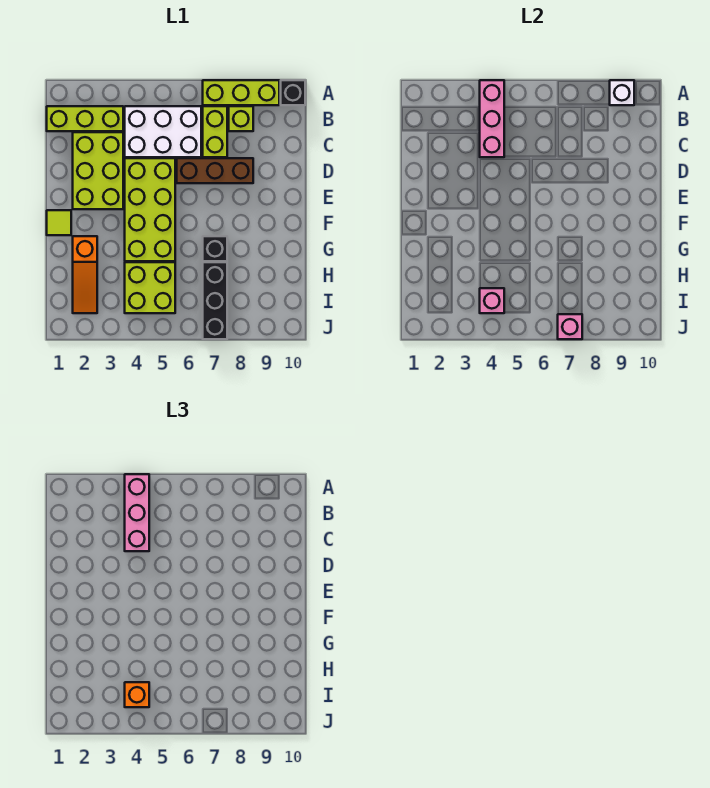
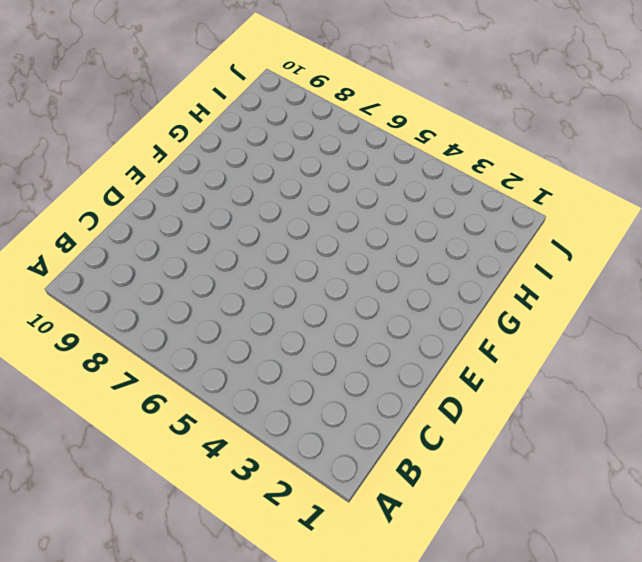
none -> lime 1x3 brick [203,80,279,105]
none -> black 1x1 brick [281,80,305,105]
none -> lime 1x3 brick [47,106,123,131]

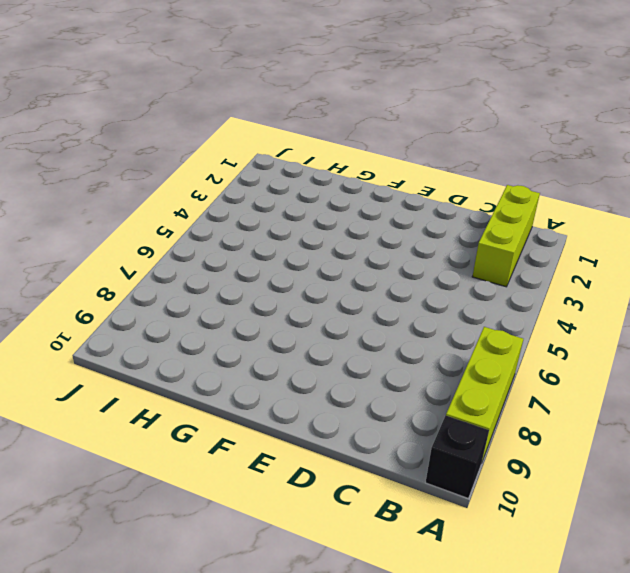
none -> white 2x3 brick [125,106,201,157]
none -> lime 1x2 brick [203,106,227,157]
none -> lime 1x1 brick [229,106,253,131]

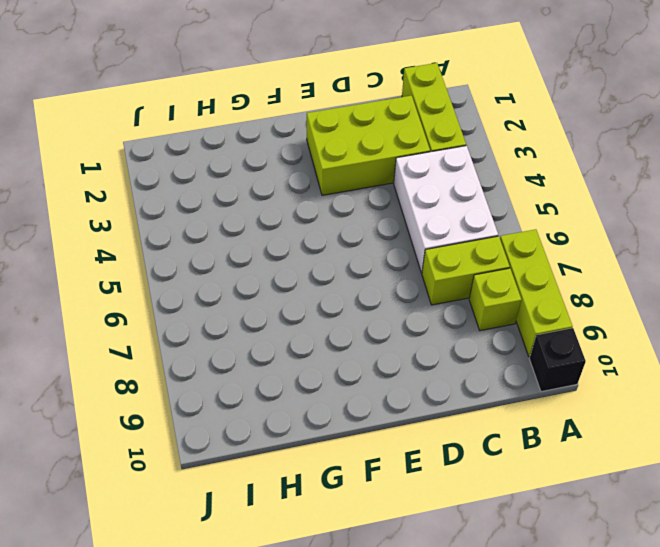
none -> lime 2x4 brick [125,158,175,261]
none -> brown 1x3 brick [177,158,253,183]
none -> lime 1x1 tile [47,210,71,235]

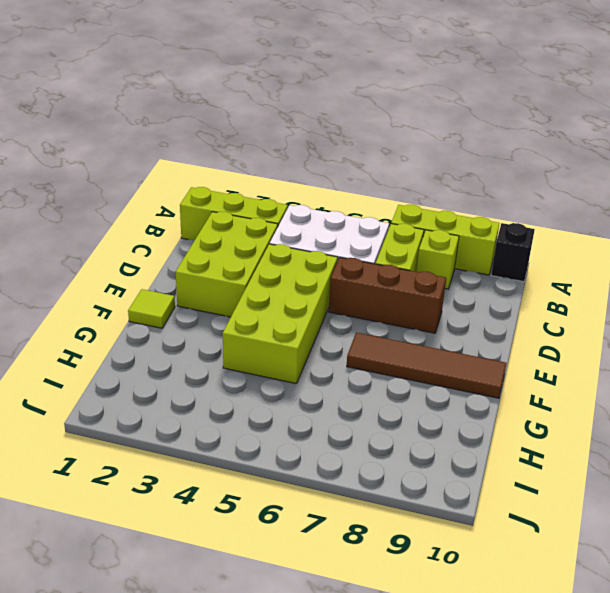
brown 1x4 tile [347,332,506,398] -> none
none -> orange 1x3 slope [73,236,97,313]
none -> black 1x1 brick [203,236,227,261]
none -> lime 2x2 brick [125,262,175,313]

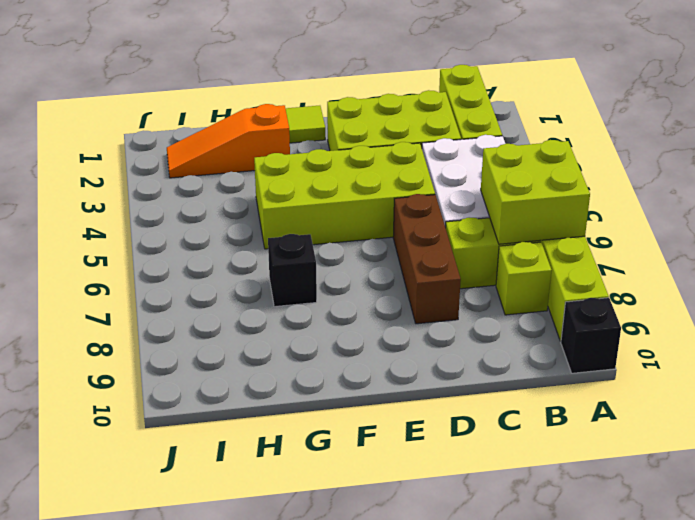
lime 2x2 brick [481,140,590,244] -> lime 2x2 brick moved to [125,262,175,313]
none -> black 1x3 brick [203,262,227,339]
none -> pink 1x3 brick [480,80,504,157]
none -> white 1x1 brick [610,80,634,105]

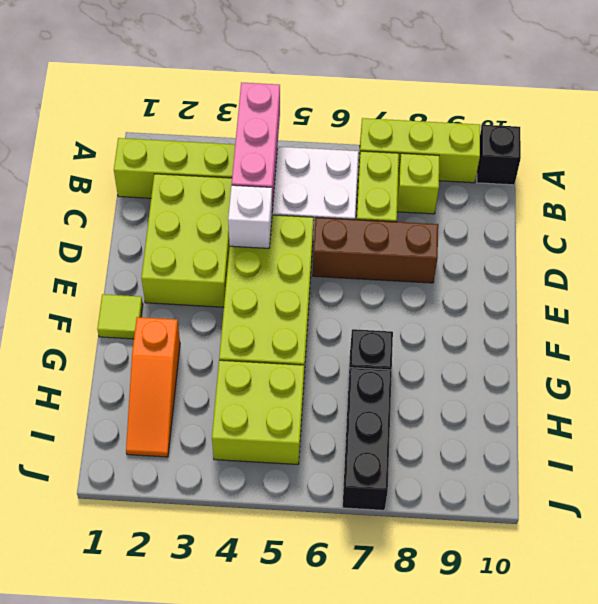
white 1x1 brick [228,185,272,248] -> white 1x1 brick moved to [610,80,634,105]
none -> pink 1x1 brick [480,288,504,313]
none -> pink 1x1 brick [558,314,582,339]
none -> pink 1x3 brick [125,474,149,551]

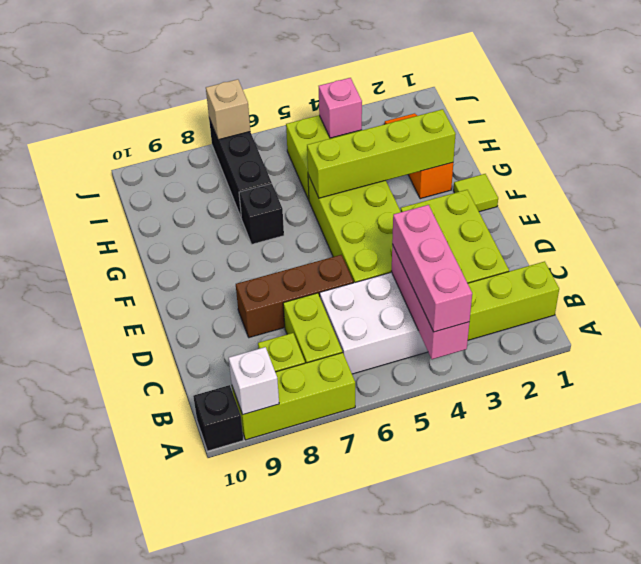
lime 1x4 brick [307,109,456,198] -> none
tan 1x1 brick [206,79,250,140] -> pink 1x1 brick [558,314,582,339]
none -> orange 1x1 brick [125,682,149,707]

